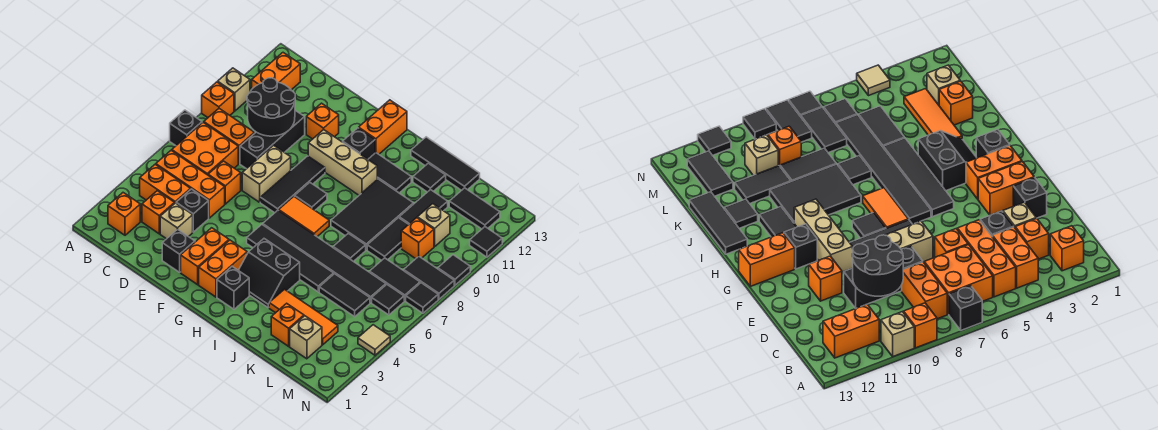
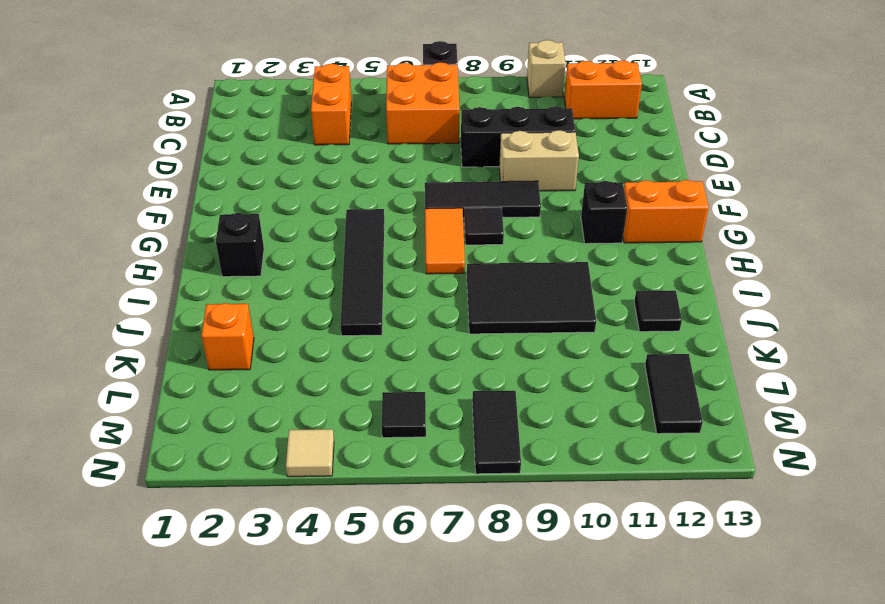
tan 1x2 brick [499,130,579,191] -> tan 1x2 brick moved to [242,145,291,202]
none -> orange 1x1 brick [202,82,234,118]
none -> orange 1x1 brick [108,193,140,235]
none -> orange 1x3 brick [156,150,225,218]
none -> orange 1x2 brick [204,109,254,164]

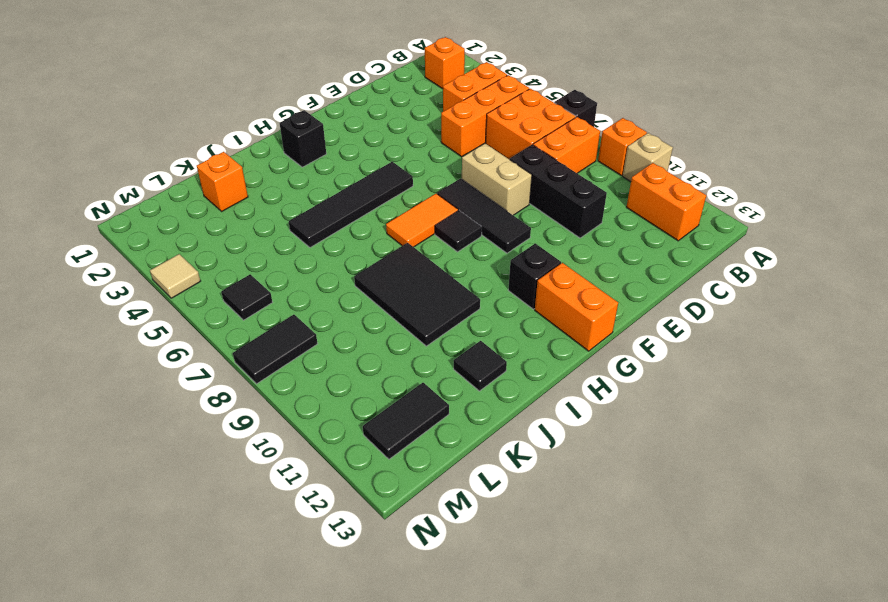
none -> orange 1x1 brick [142,191,175,234]
none -> tan 1x1 brick [160,203,193,239]
none -> black 1x1 brick [176,189,209,232]
none -> orange 1x1 brick [208,161,241,204]

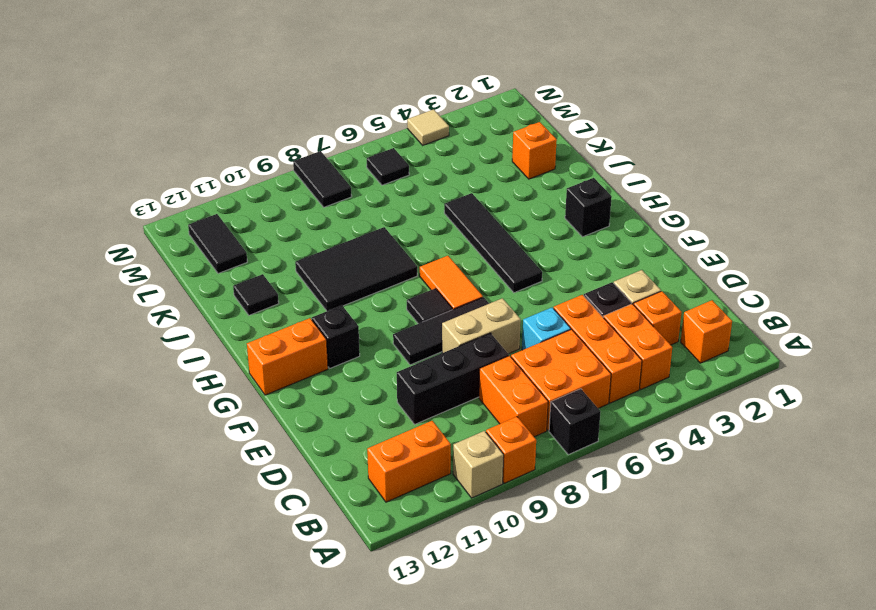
cyan 1x1 brick [522,308,571,350] -> orange 1x1 brick [208,161,241,204]
none -> black 1x1 brick [162,229,195,272]
none -> orange 1x1 brick [306,103,339,139]
none -> orange 1x2 brick [181,228,229,285]
none -> tan 1x3 brick [308,130,377,195]

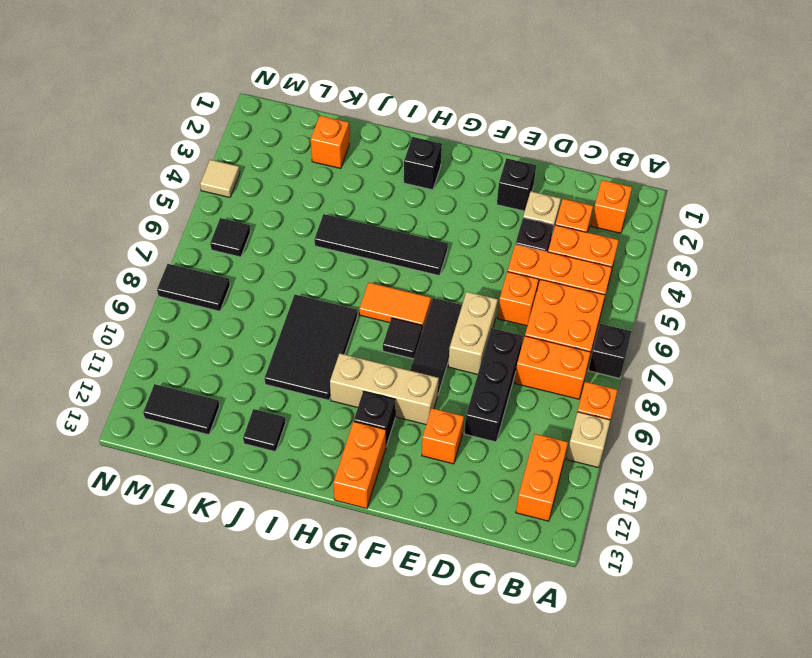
none -> orange 1x2 brick [181,228,229,285]
none -> orange 1x2 brick [199,240,247,297]
none -> black 1x6 tile [263,211,386,303]
none -> black 2x2 slope [238,239,300,308]

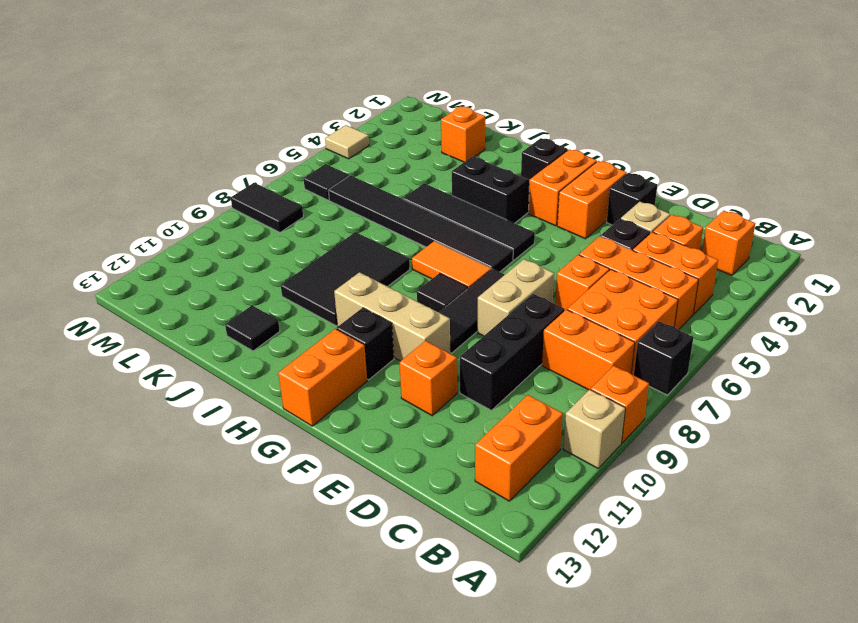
none -> black 1x2 tile [368,153,411,193]
none -> black 1x3 tile [411,137,480,190]
none -> orange 1x3 tile [269,289,338,345]
none -> black 1x1 tile [333,233,366,262]

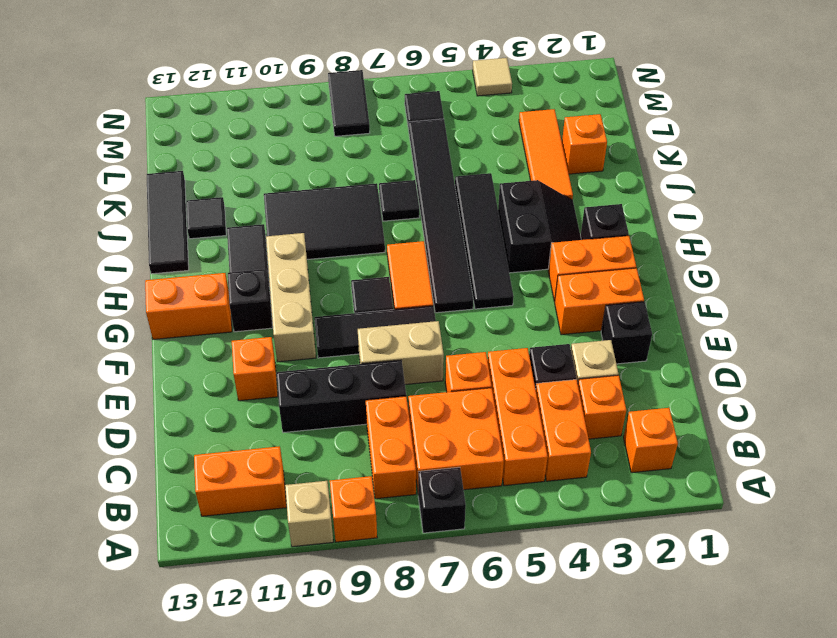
none -> black 1x2 tile [319,274,370,317]
none -> black 1x2 tile [367,218,409,260]
none -> black 1x2 tile [399,189,448,224]
none -> tan 1x1 brick [290,316,322,359]

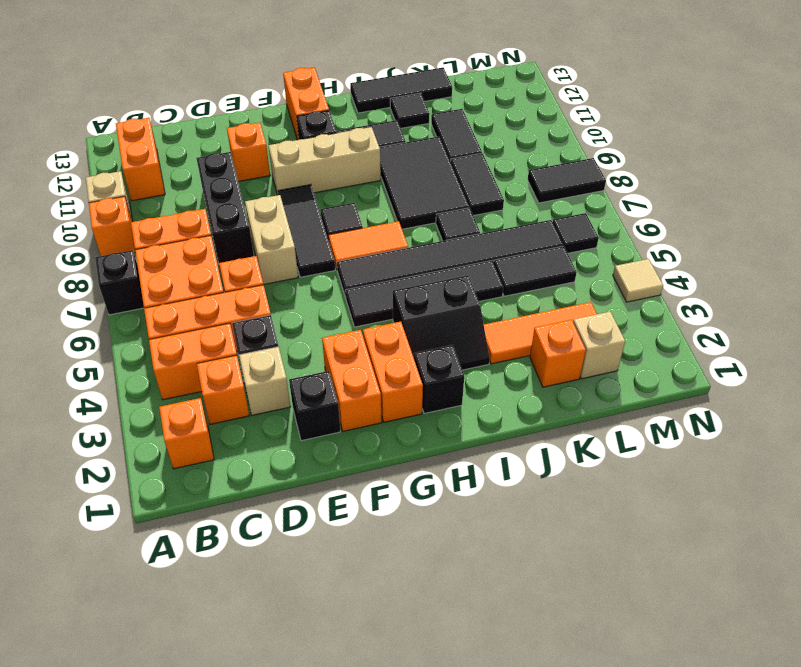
none -> black 1x2 tile [369,258,420,301]
none -> orange 1x1 brick [401,218,434,259]
none -> tan 1x1 brick [417,204,450,246]
none -> black 1x2 tile [449,188,500,229]

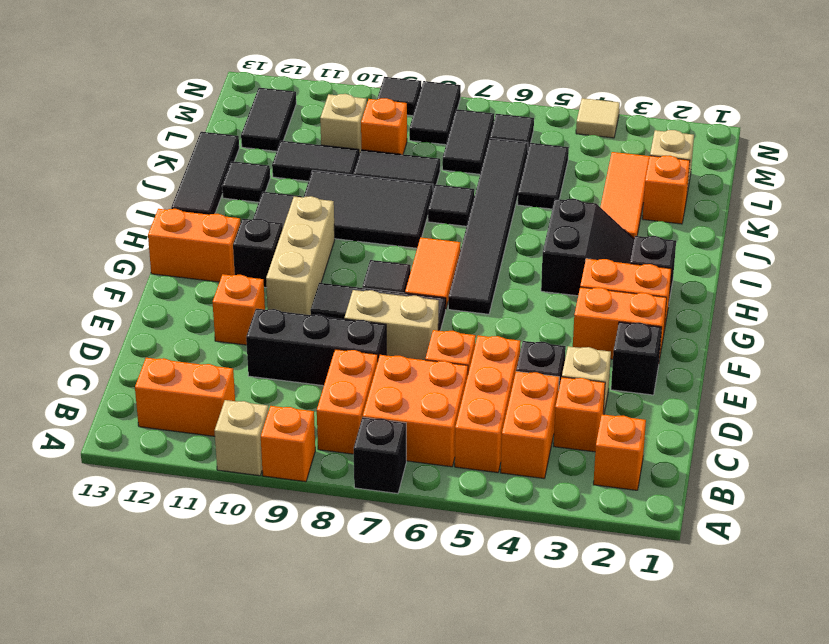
none -> black 1x4 tile [247,225,334,292]
none -> black 1x1 tile [406,283,438,313]
none -> black 1x1 tile [470,227,502,257]
none -> black 2x2 round brick [247,78,295,136]

